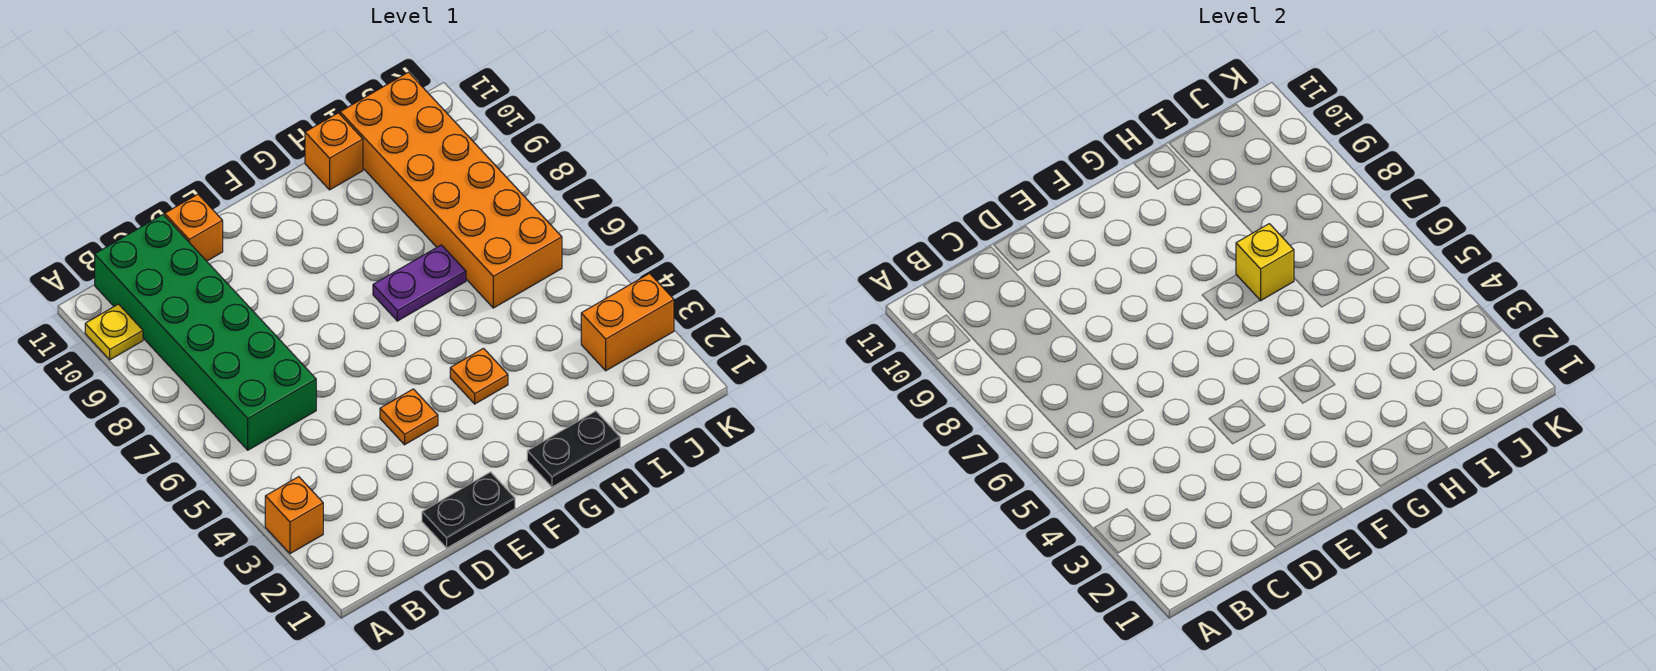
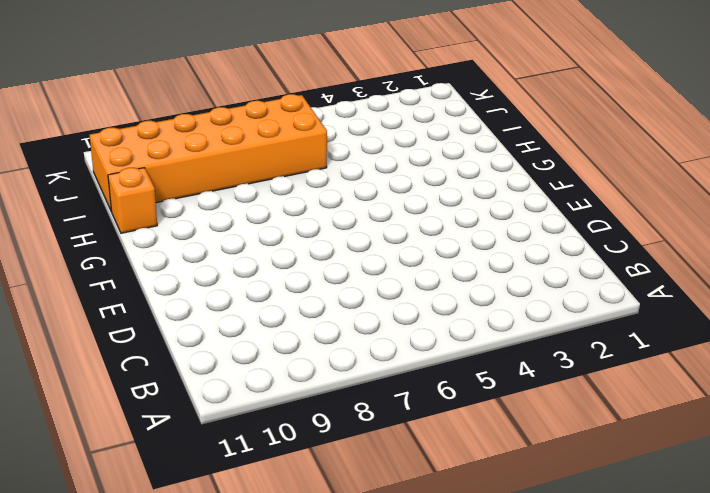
none -> orange 1x1 brick [265,477,323,554]
none -> yellow 1x1 plate [85,304,143,360]
none -> green 2x6 brick [95,215,316,450]

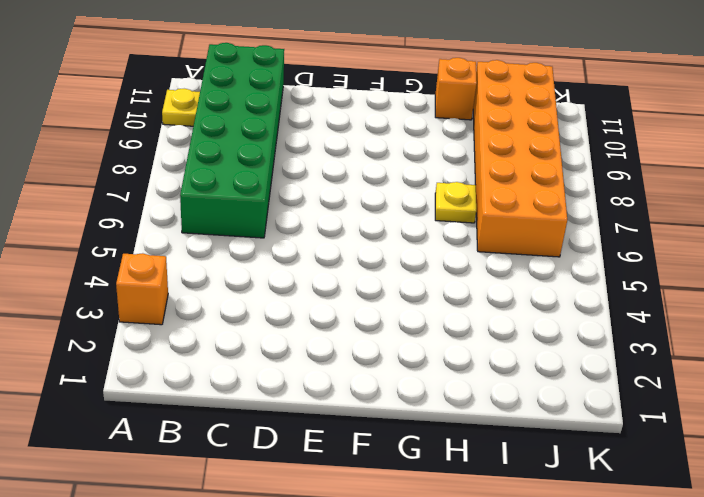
yellow 1x1 plate [435,182,476,223] -> purple 1x2 plate [373,245,466,321]
none -> black 1x2 plate [422,472,515,548]
none -> orange 1x1 brick [165,194,223,261]
none -> orange 1x1 plate [380,389,438,445]

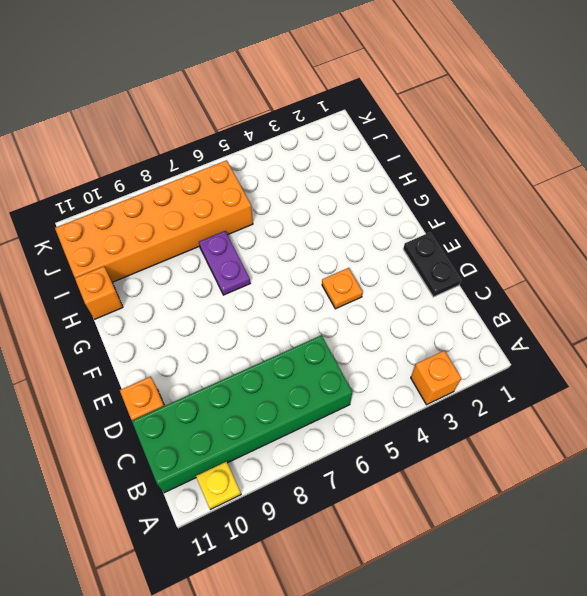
none -> black 1x2 plate [527,411,620,487]
none -> orange 1x1 plate [450,348,508,404]
none -> orange 1x2 brick [581,273,674,371]

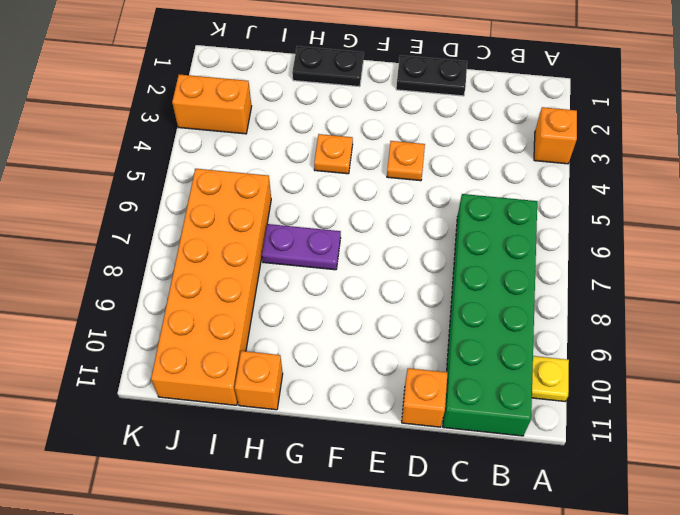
none -> yellow 1x1 brick [1236,224,1294,301]

